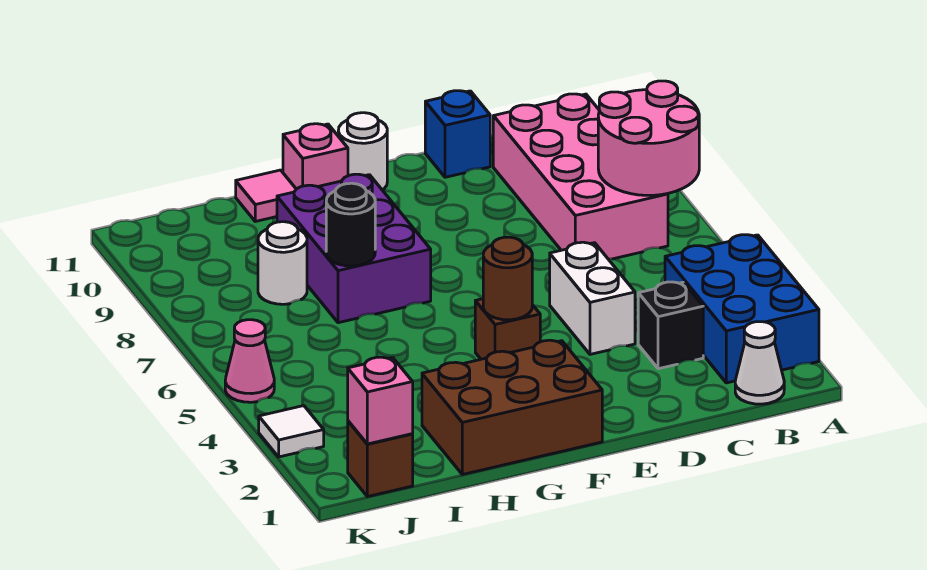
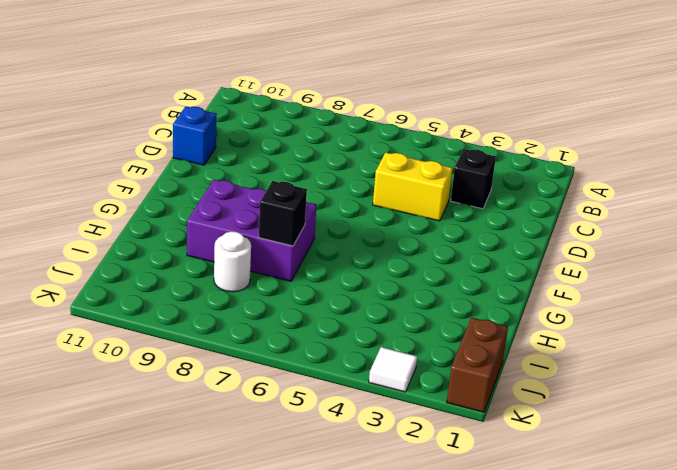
yellow 1x2 brick [373,153,453,221] -> white 1x2 brick [550,242,635,354]
black 1x1 brick [259,181,307,246] -> black 1x1 round brick [326,183,375,266]
brown 1x2 brick [447,318,508,412] -> brown 1x1 brick [348,421,413,497]
none -> blue 2x3 brick [665,235,819,383]
none -> white 1x1 cone [735,322,784,404]
none -> pink 2x4 brick [493,94,668,259]

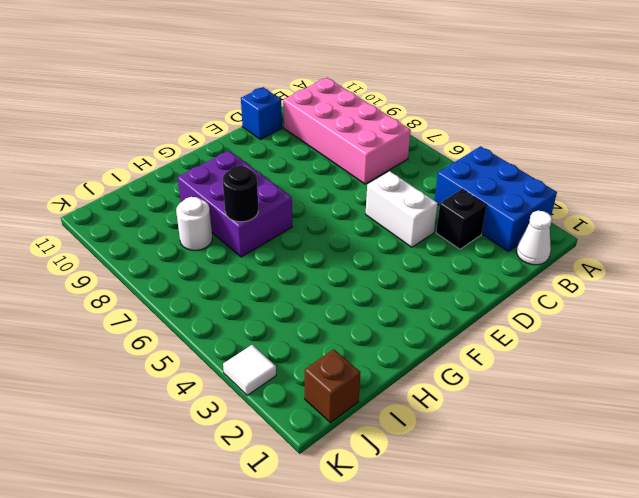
none -> brown 2x3 brick [422,340,602,474]
none -> brown 1x1 brick [475,299,540,359]
none -> white 1x1 round brick [338,113,387,190]

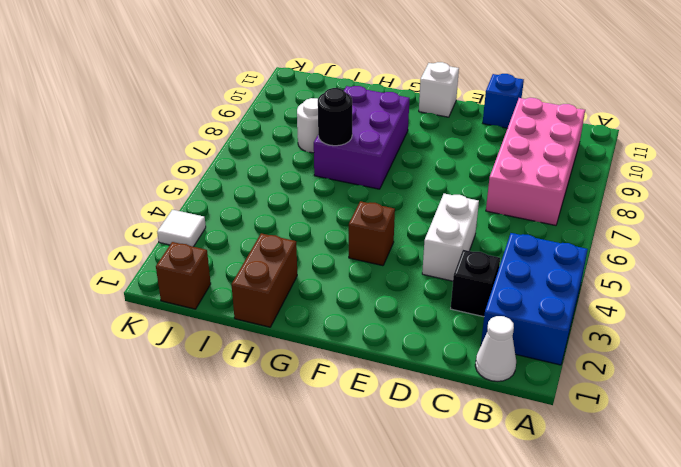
white 1x1 brick [419,62,459,117] -> white 1x1 round brick [338,113,387,190]
brown 1x2 brick [231,233,297,327] -> brown 2x3 brick [422,340,602,474]
none -> pink 1x1 brick [283,124,348,189]
none -> pink 1x1 tile [236,170,296,221]
none -> pink 1x1 cone [225,320,274,402]

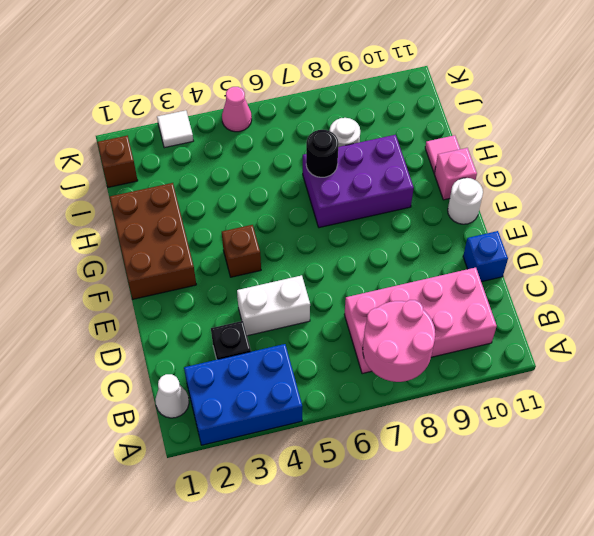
none -> brown 1x1 round brick [483,237,532,320]
none -> pink 1x1 brick [348,357,413,444]

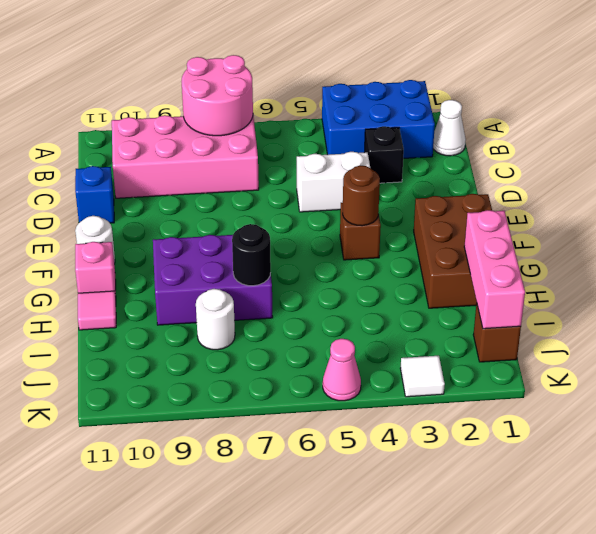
pink 1x3 brick [464,210,525,329] -> pink 1x1 brick [348,357,413,444]

